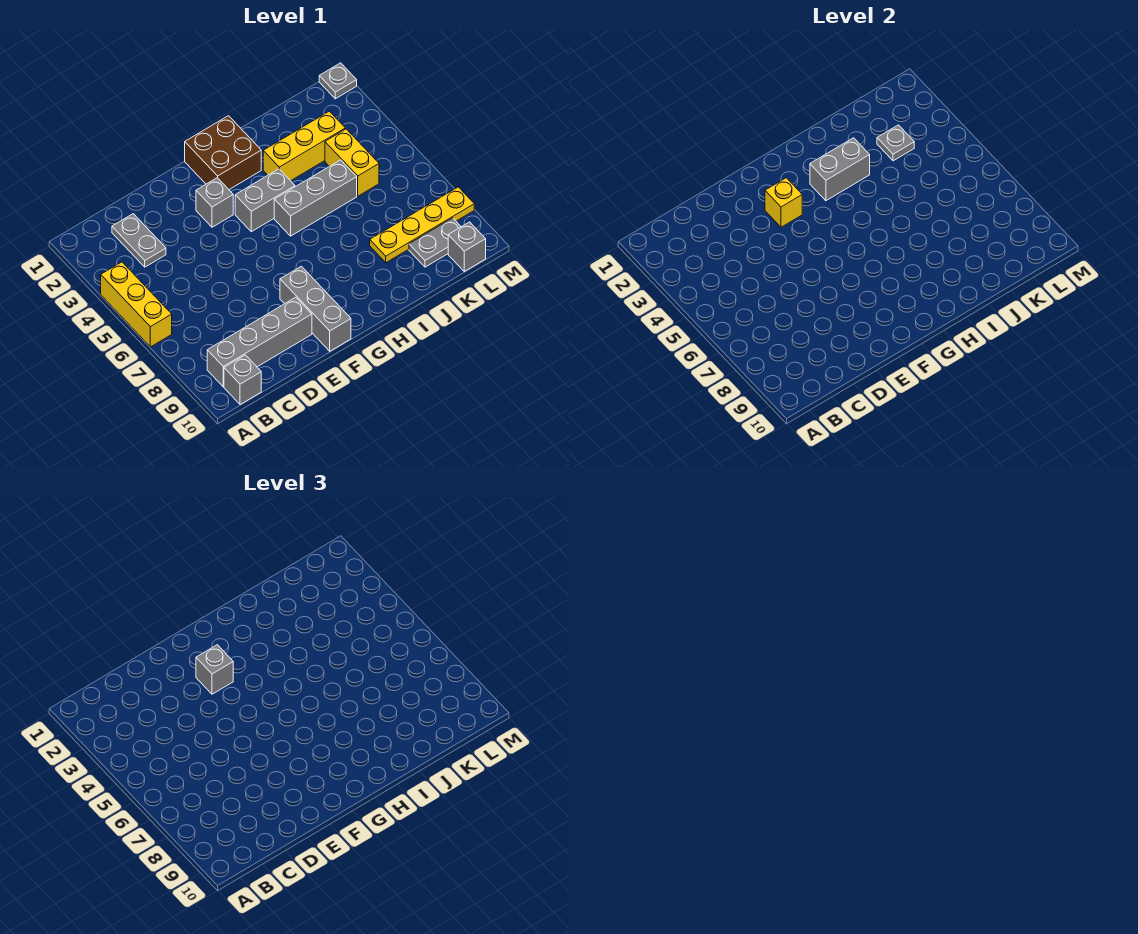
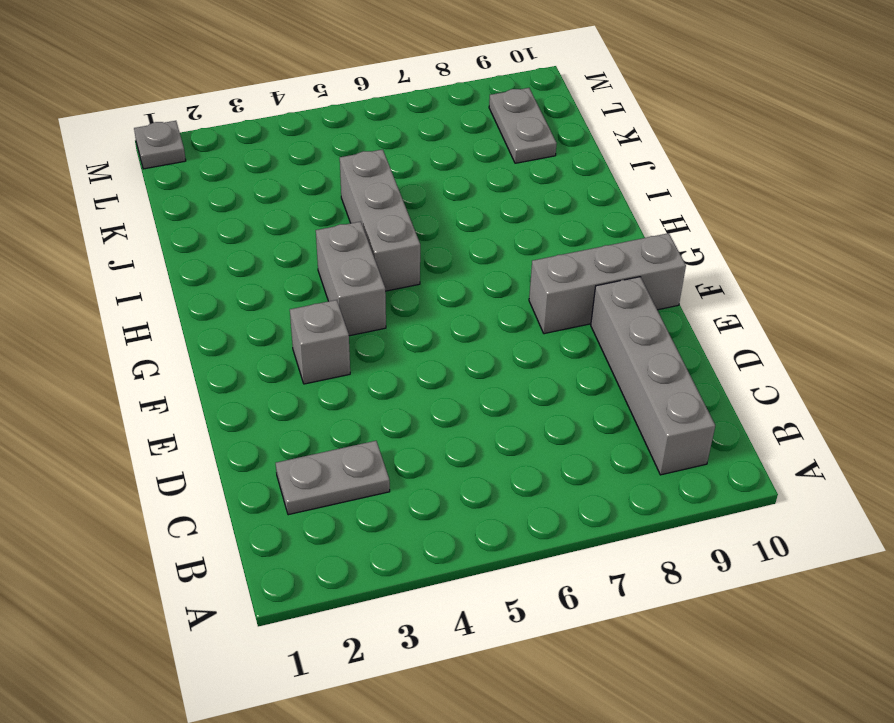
none -> yellow 1x3 brick [101,262,172,347]
none -> grey 1x1 brick [224,355,261,405]
none -> brown 2x2 brick [185,116,261,189]

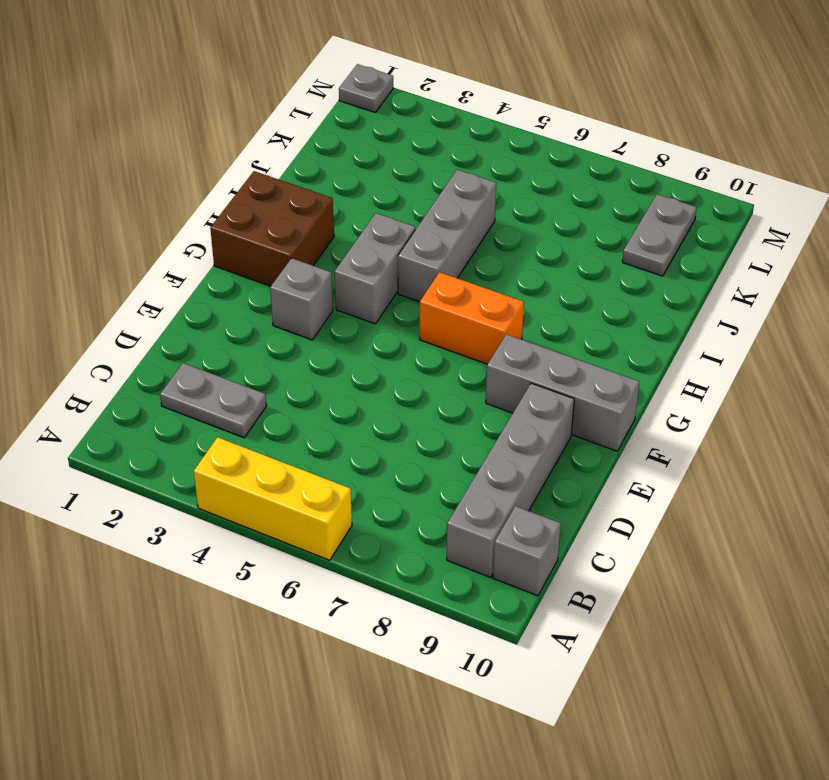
orange 1x2 brick [420,272,524,364] -> none
none -> yellow 1x3 brick [263,111,345,181]
none -> yellow 1x4 plate [370,187,474,263]
none -> yellow 1x2 brick [325,129,379,196]

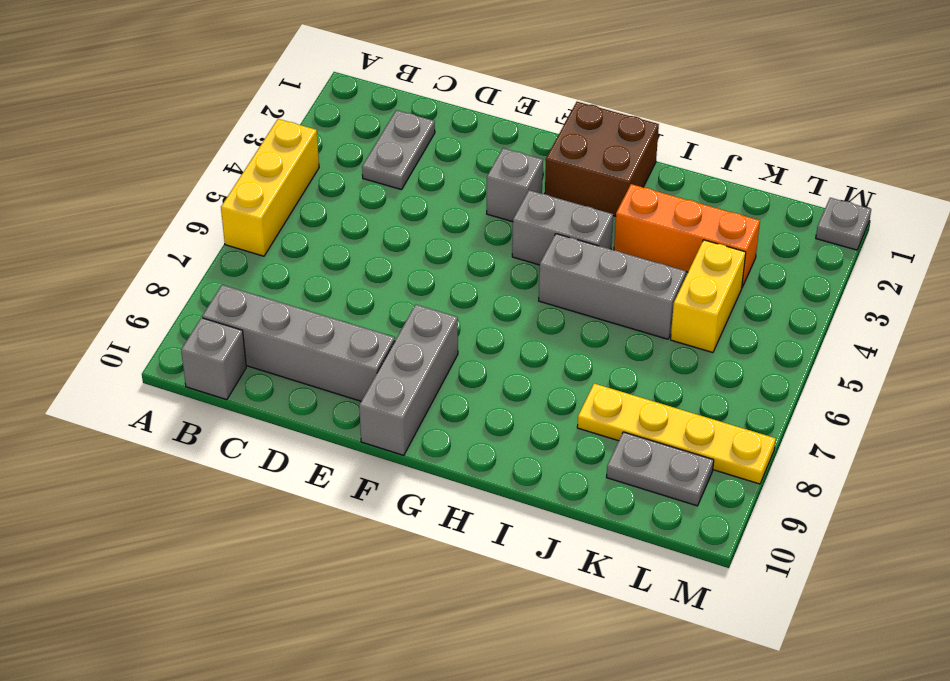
orange 1x3 brick [614,184,760,287] -> yellow 1x3 brick [263,111,345,181]
none -> grey 1x1 brick [448,222,486,271]
none -> yellow 1x1 brick [765,178,802,227]
none -> grey 1x2 brick [810,138,870,201]

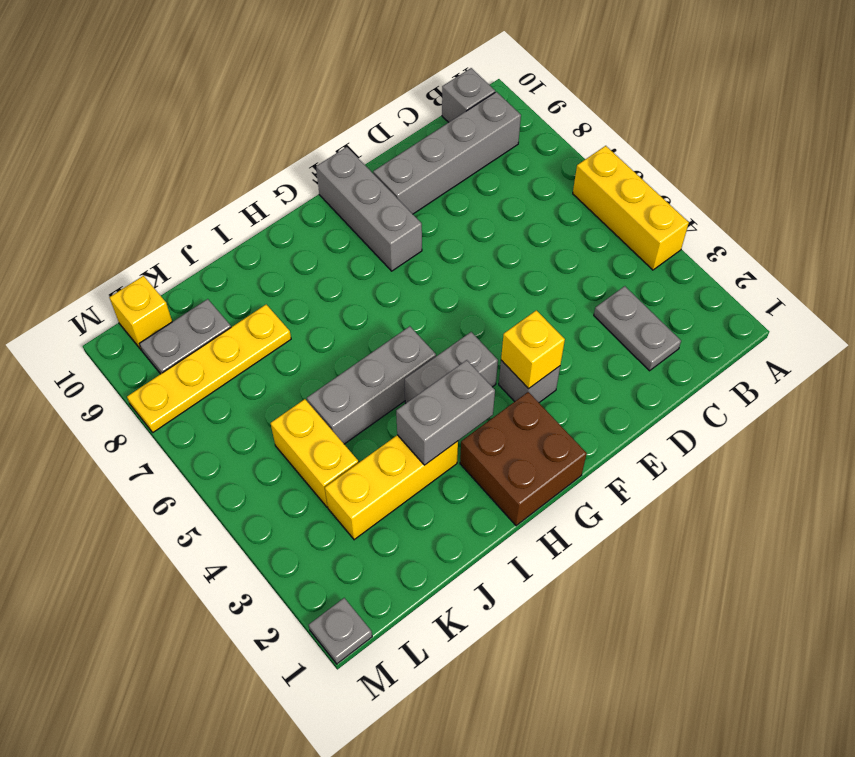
yellow 1x1 brick [109,276,172,349] -> grey 1x1 brick [448,222,486,271]
none -> grey 1x1 plate [877,125,914,161]
none -> grey 1x1 brick [196,645,233,694]

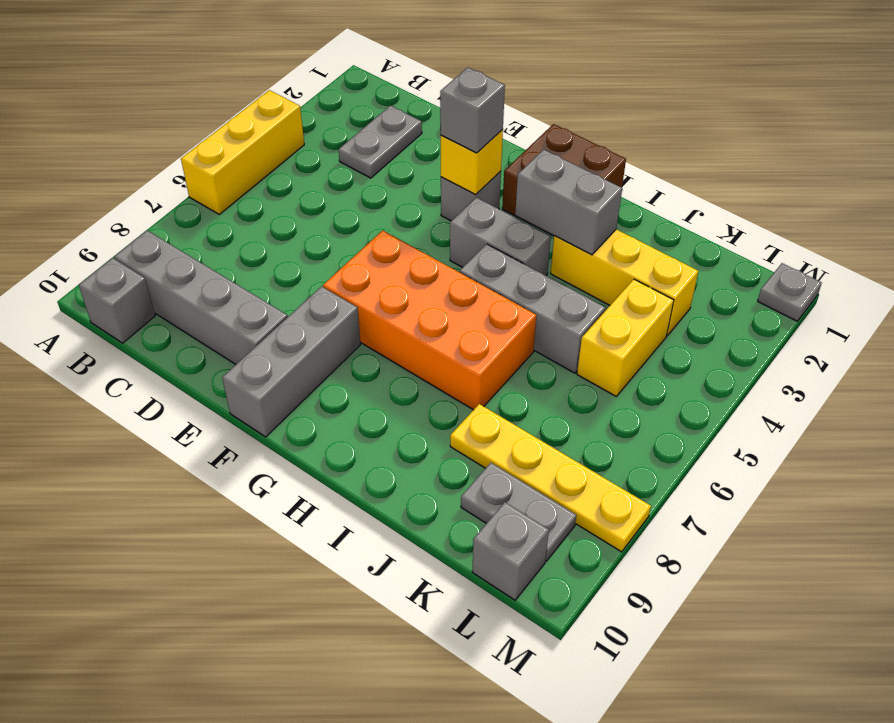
orange 2x4 brick [323,230,536,410] -> none
none -> grey 1x1 plate [877,125,914,161]

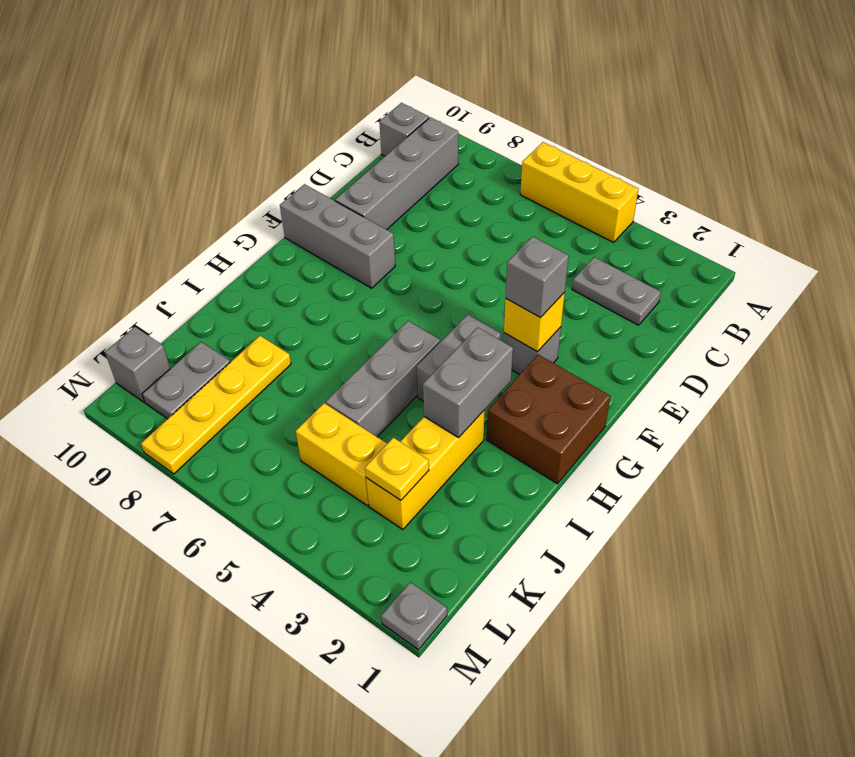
yellow 1x1 plate [365,438,429,500] -> grey 1x1 plate [877,125,914,161]

